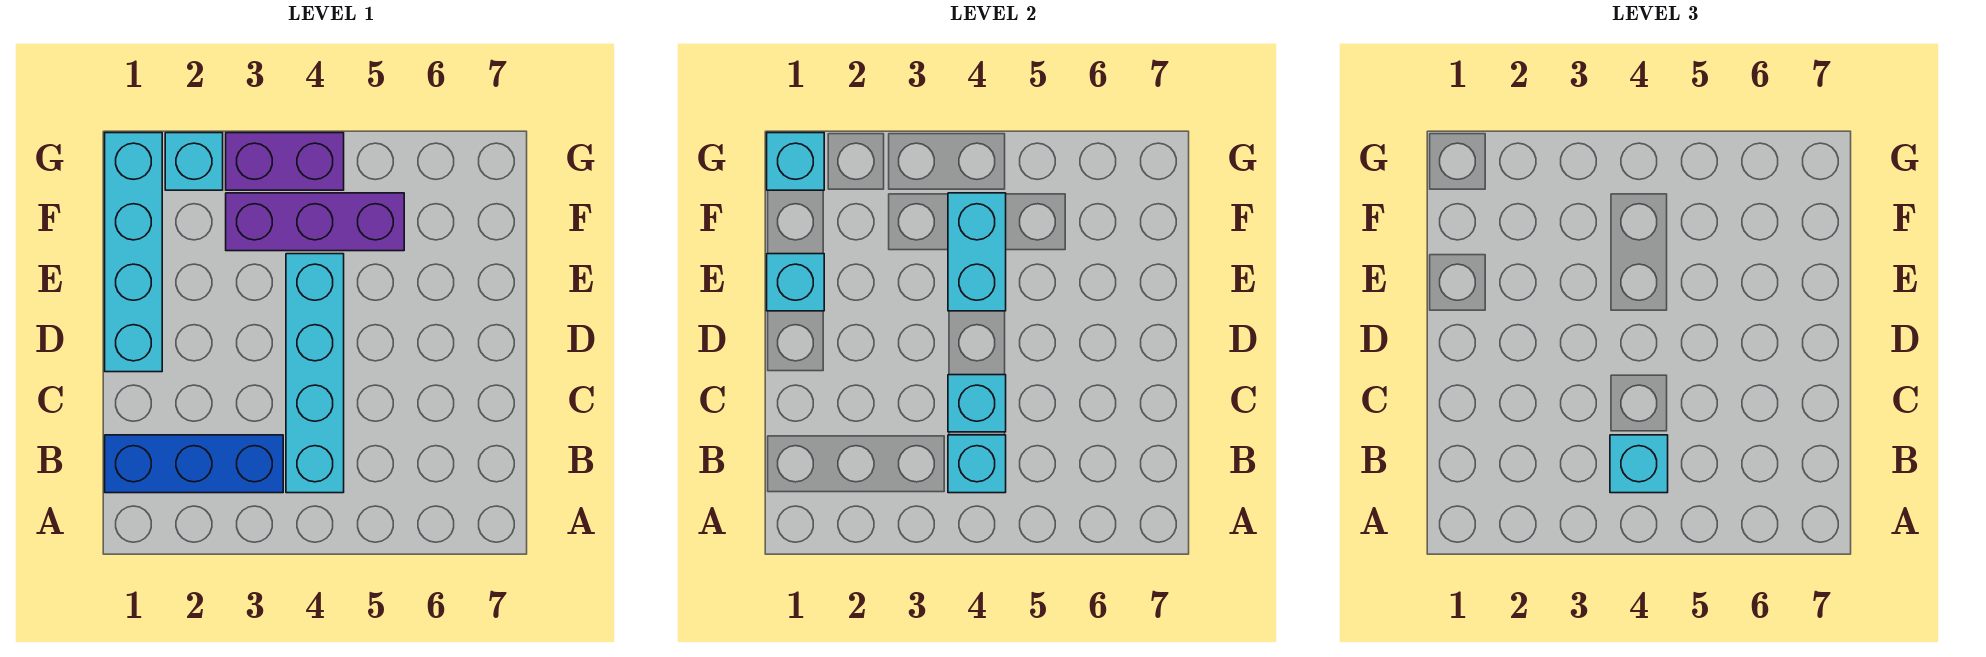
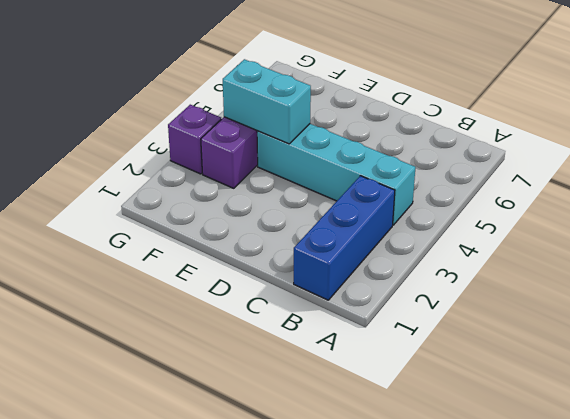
purple 1x1 brick [168,105,221,174] -> purple 1x2 brick [226,133,344,190]
none -> cyan 1x4 brick [105,133,162,372]
none -> cyan 1x1 brick [165,133,223,190]
none -> cyan 1x1 brick [948,435,1006,493]

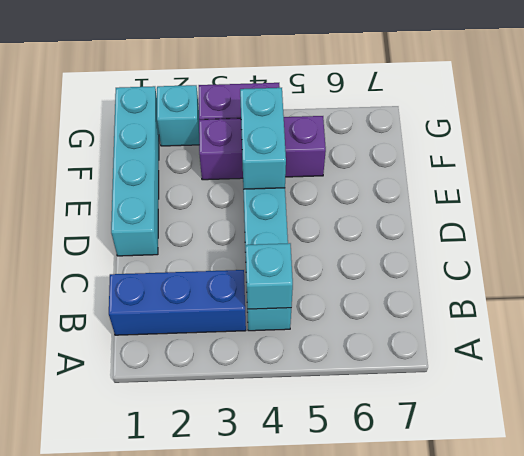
none -> cyan 1x1 brick [948,375,1006,432]
none -> cyan 1x1 brick [767,254,824,311]
none -> cyan 1x1 brick [767,133,824,190]

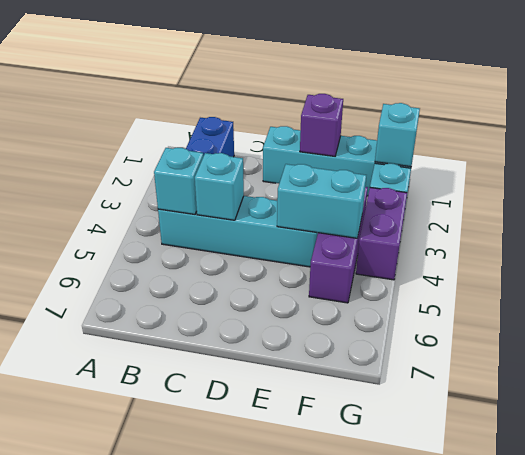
purple 1x1 brick [300,94,343,156] -> cyan 1x1 brick [767,254,824,311]
none -> cyan 1x1 brick [1610,435,1668,493]

